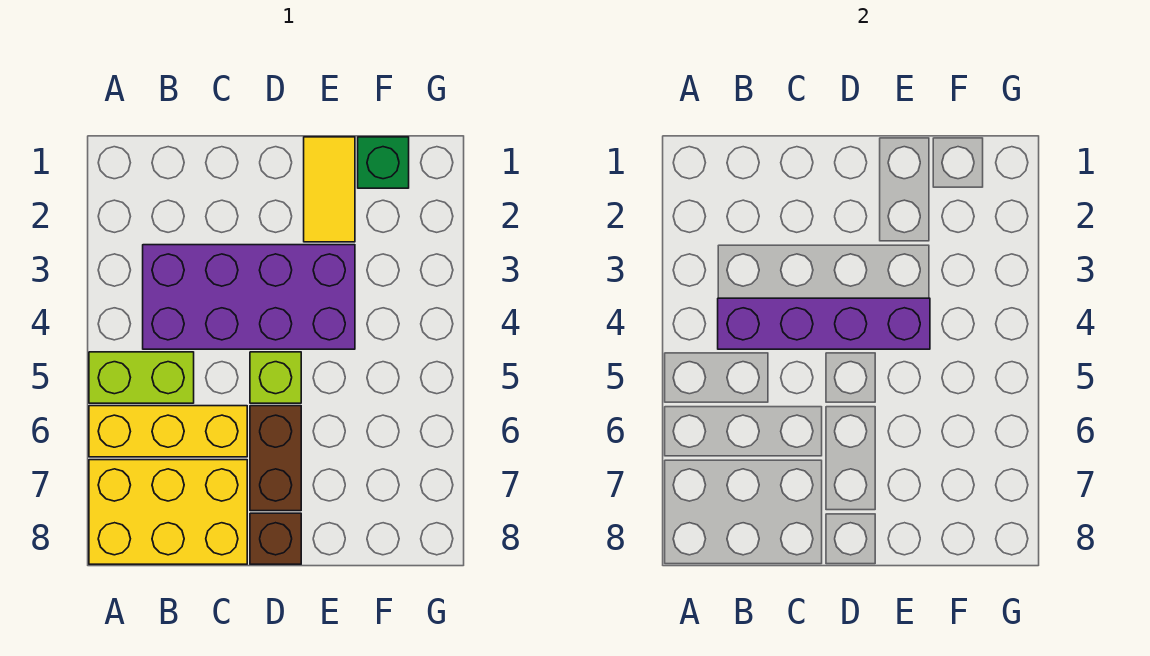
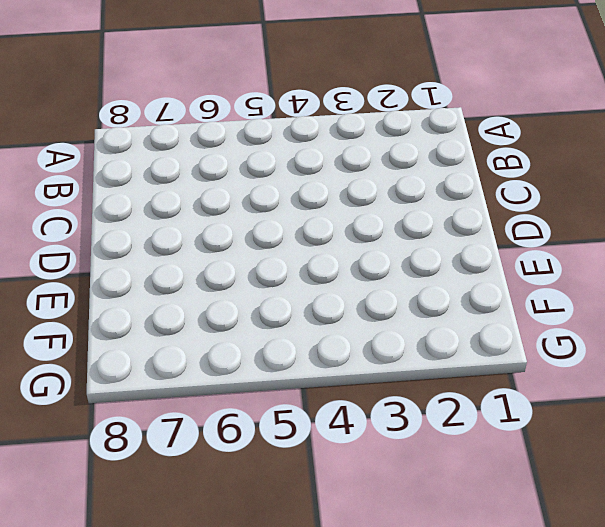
none -> lime 1x2 brick [89,352,194,403]
none -> yellow 1x3 brick [89,406,247,457]

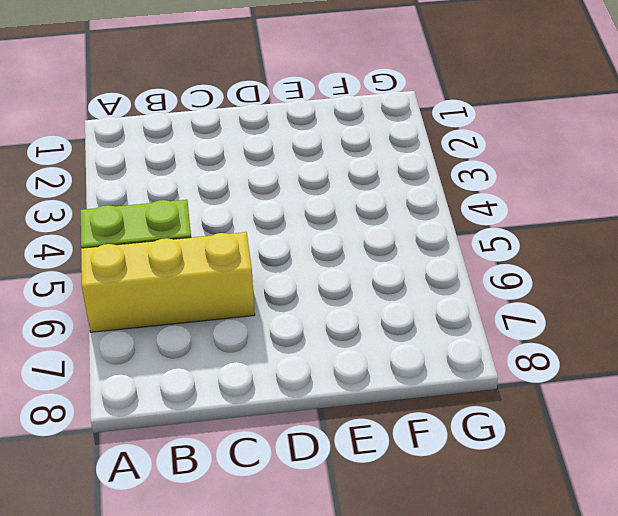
none -> yellow 2x3 brick [89,460,247,564]
none -> purple 2x4 brick [143,245,355,349]

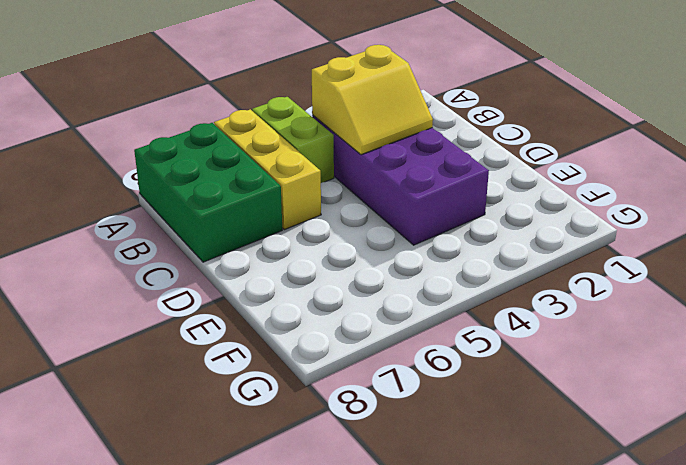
green 2x3 brick [134,123,282,262] -> yellow 2x3 brick [89,460,247,564]
yellow 2x2 slope [312,45,433,155] -> purple 1x4 brick [718,298,930,349]
none -> lime 1x1 brick [250,352,301,403]
none -> brown 1x2 brick [250,406,301,511]

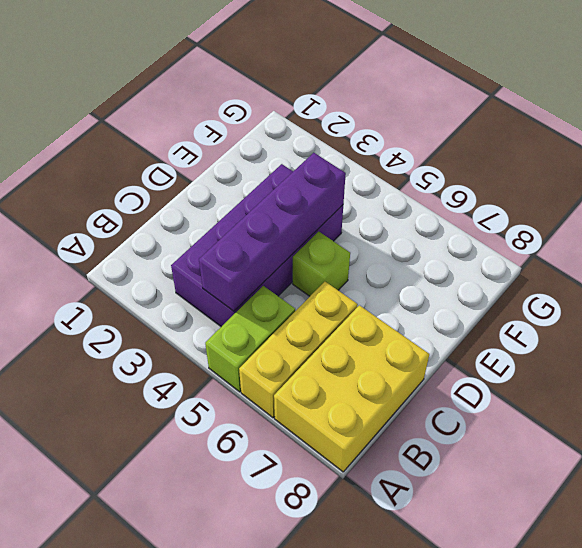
none -> brown 1x2 brick [250,406,301,511]
none -> brown 1x1 brick [250,513,301,564]

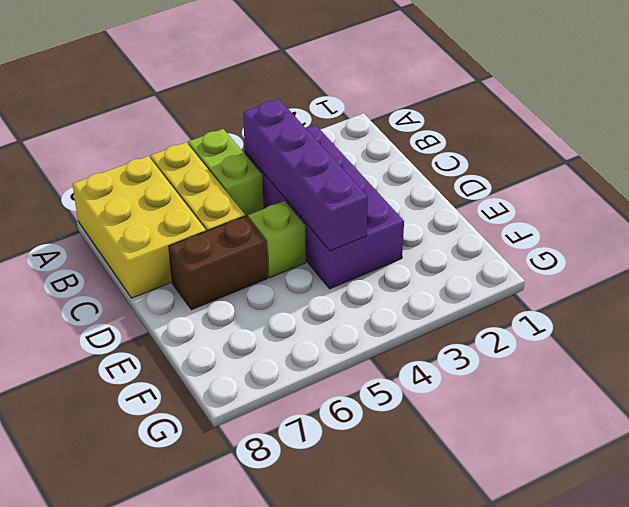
none -> brown 1x1 brick [250,513,301,564]
none -> yellow 1x2 tile [304,137,355,242]

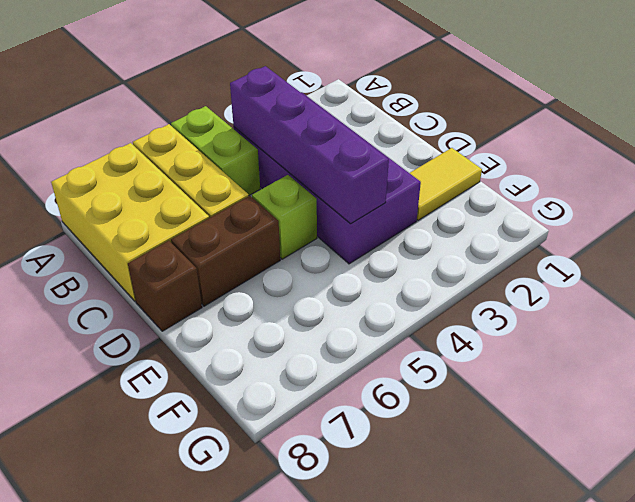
none -> green 1x1 brick [358,137,409,188]

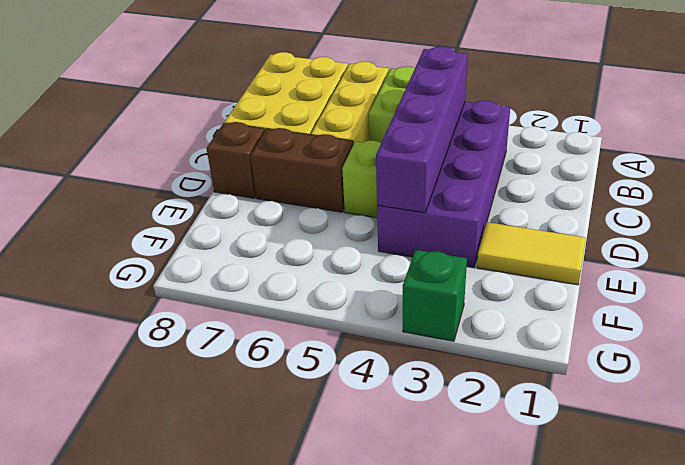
green 1x1 brick [403,250,467,341] -> green 1x1 brick moved to [358,137,409,188]

